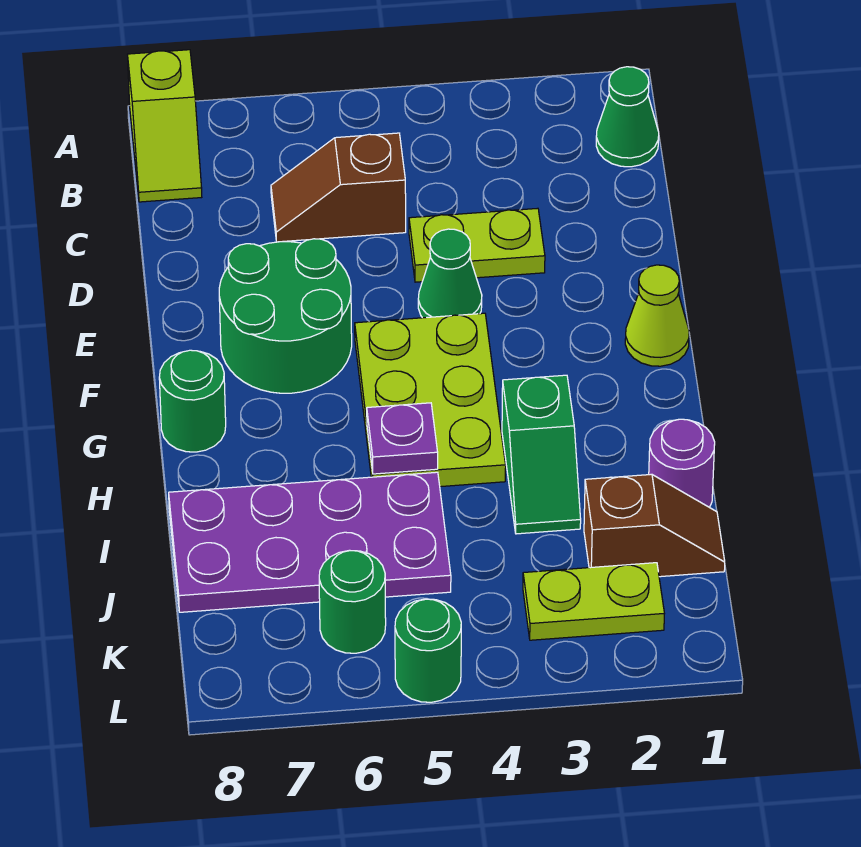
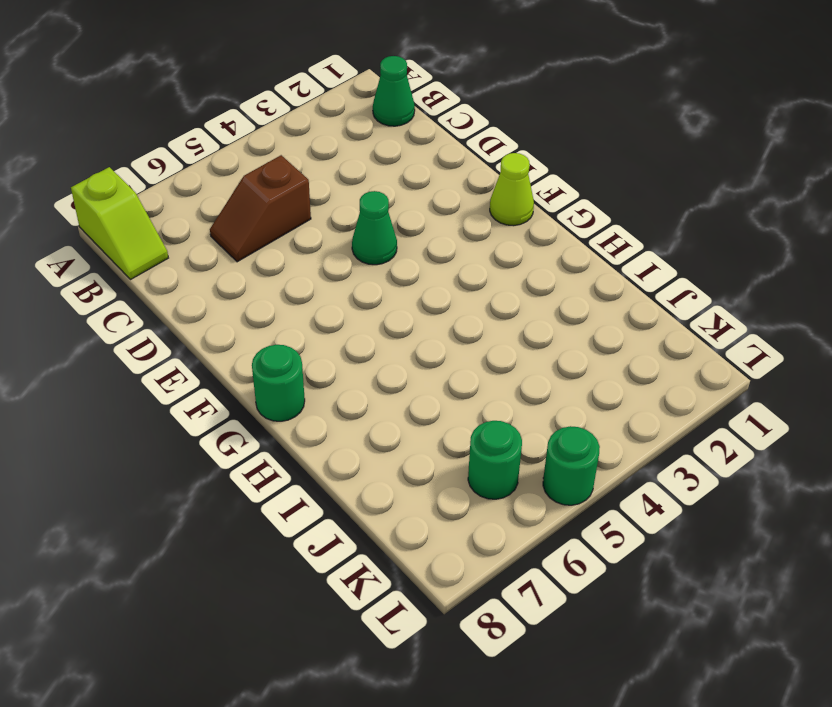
none -> lime 1x2 plate [409,208,545,282]
none -> green 2x2 round brick [219,239,352,393]
none -> lime 2x3 plate [355,313,506,487]

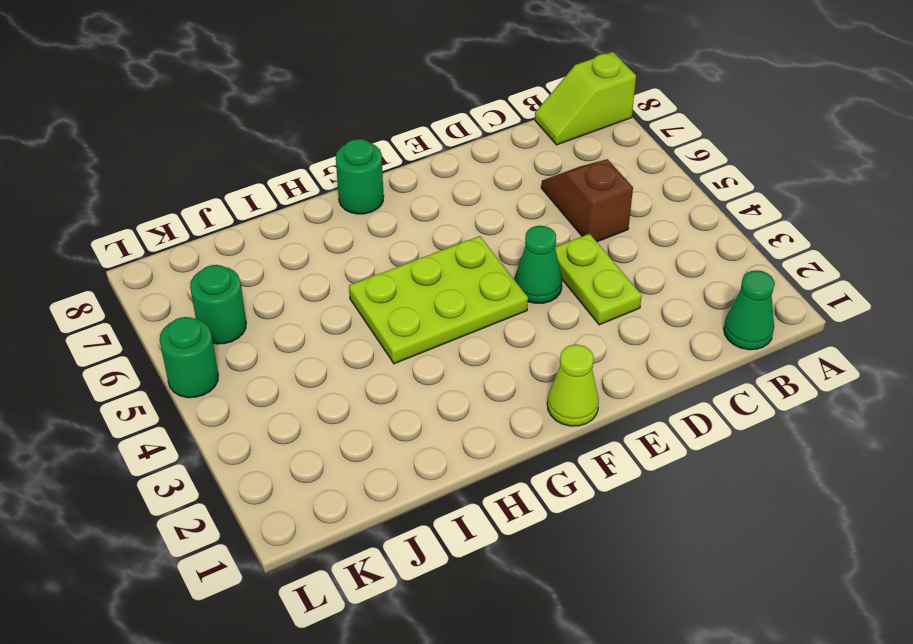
none -> green 2x2 round brick [219,239,352,393]
none -> green 1x2 slope [502,375,581,534]
none -> purple 1x1 round brick [649,419,715,507]

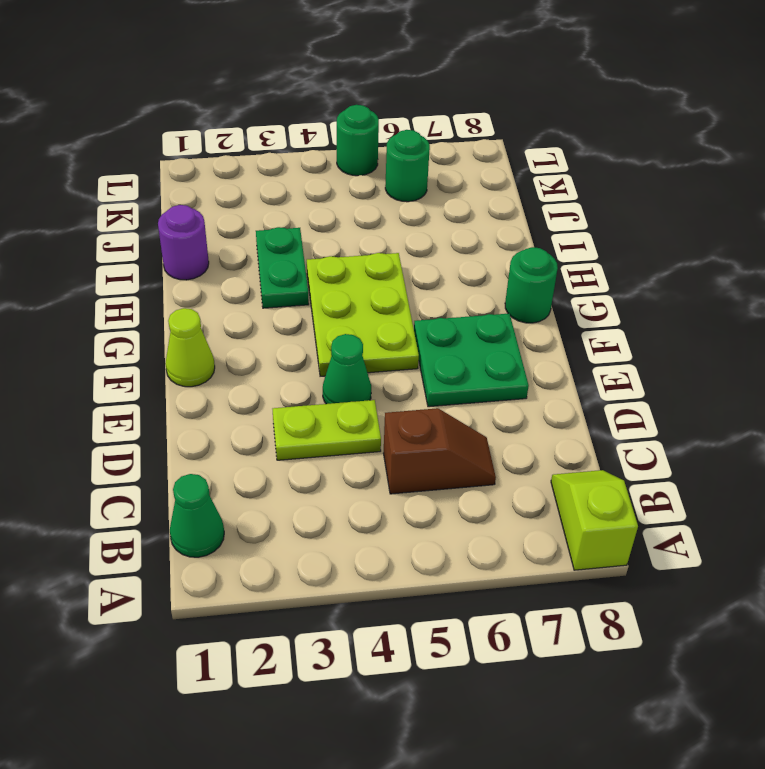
green 2x2 plate [414,314,529,407] -> green 2x2 round brick [219,239,352,393]
green 1x2 plate [256,227,309,308] -> green 1x2 slope [502,375,581,534]
none -> purple 2x4 plate [169,472,451,612]
none -> brown 1x2 slope [584,474,725,577]
none -> lime 1x2 plate [523,563,665,640]

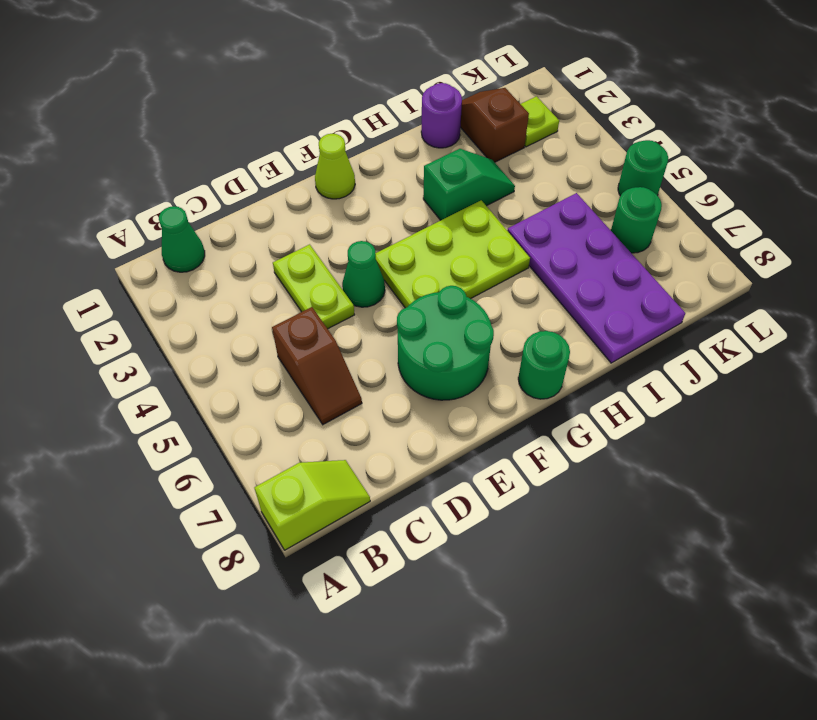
lime 1x1 plate [521,96,559,147] -> lime 1x2 plate [523,563,665,640]
none -> purple 1x1 plate [367,403,438,474]

